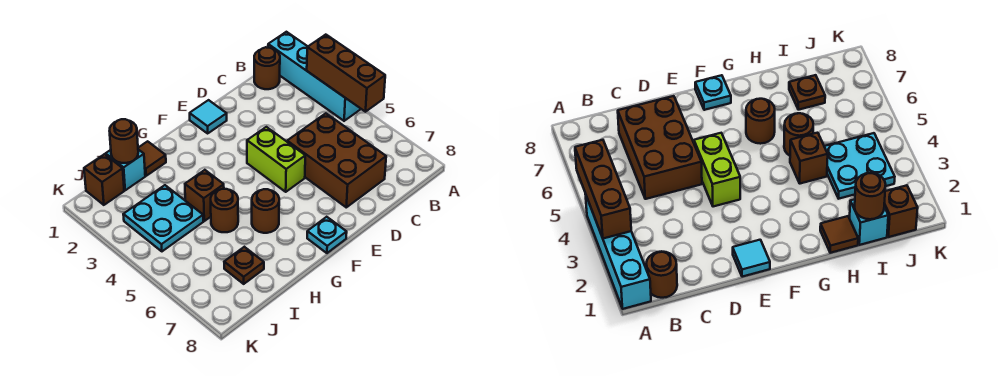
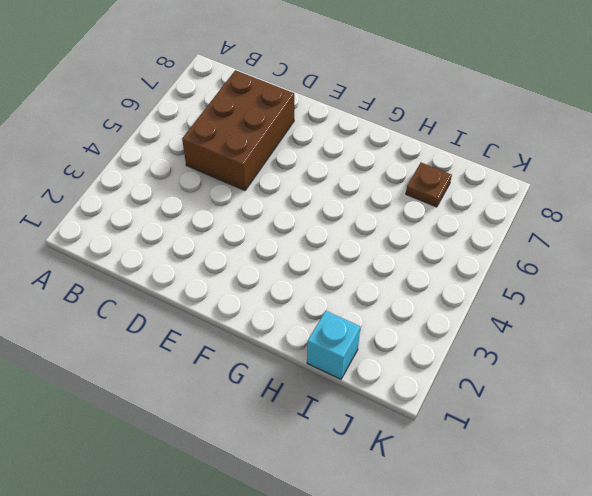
none -> cyan 1x4 brick [268,32,361,121]
none -> brown 1x1 round brick [254,47,280,89]
none -> cyan 1x1 tile [190,100,227,133]

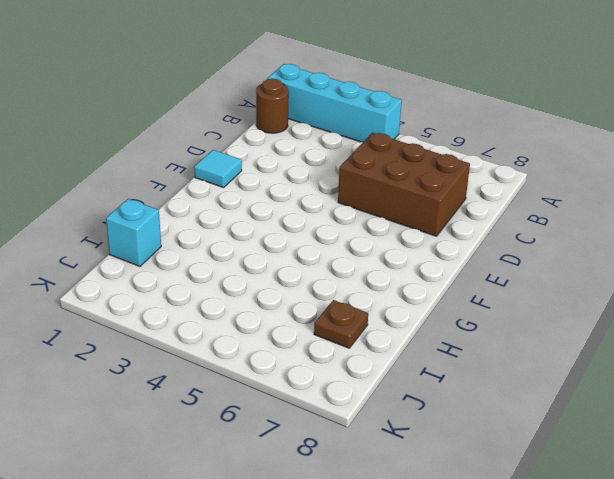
none -> lime 1x2 brick [247,127,305,192]
none -> cyan 1x1 plate [307,217,347,253]
none -> brown 1x1 round brick [252,189,279,233]

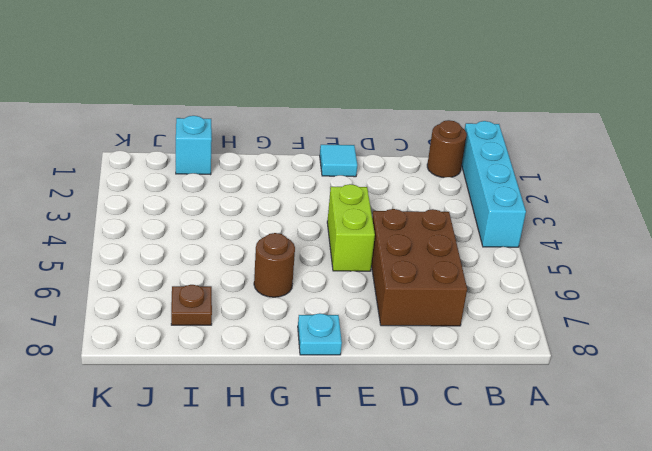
none -> brown 1x1 tile [138,141,166,176]
none -> brown 1x1 brick [185,170,224,221]
none -> brown 1x1 round brick [211,189,238,232]

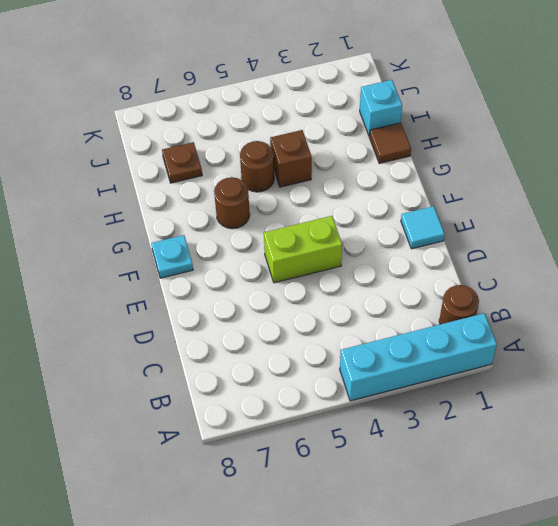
none -> brown 2x3 brick [287,113,386,207]
none -> cyan 2x2 plate [123,185,203,251]
none -> brown 1x1 brick [84,154,124,205]

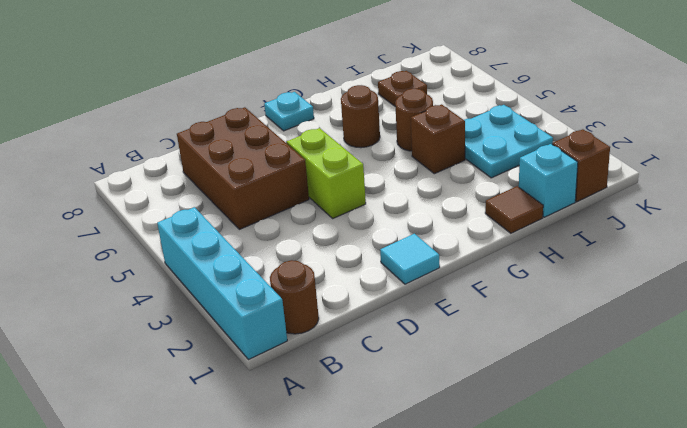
none -> brown 1x3 brick [307,35,385,112]
none -> brown 1x1 round brick [110,119,138,163]

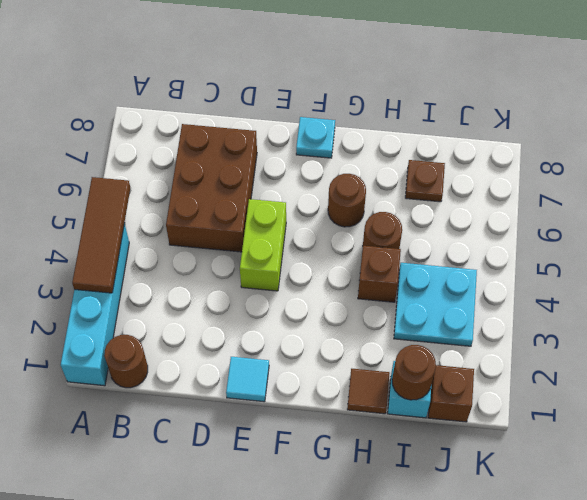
brown 1x3 tile [72,177,131,293] -> brown 1x3 brick [307,35,385,112]

